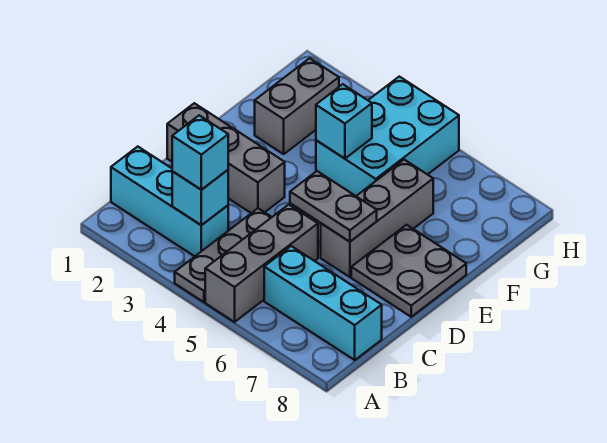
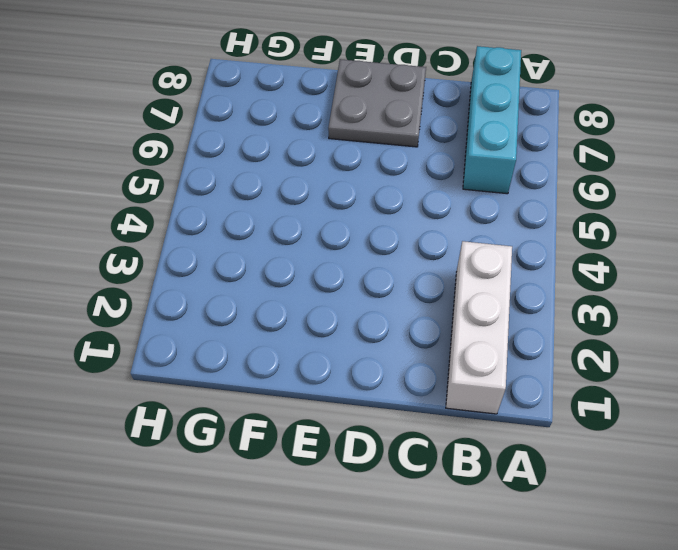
white 1x3 brick [446,241,512,414] -> cyan 1x3 brick [111,147,228,256]
none -> grey 1x3 plate [175,208,272,302]
none -> grey 1x3 brick [205,205,318,322]
none -> grey 1x3 brick [167,103,285,213]

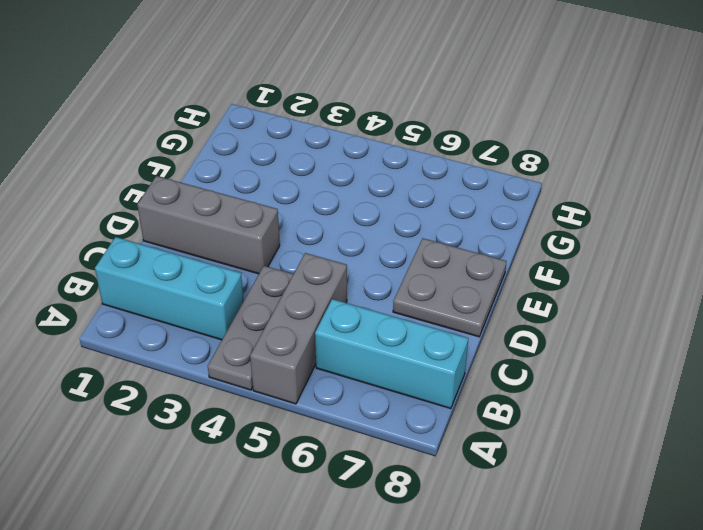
none -> grey 1x3 brick [321,160,433,277]
none -> grey 1x2 brick [255,58,339,154]
none -> cyan 2x3 brick [316,77,459,196]

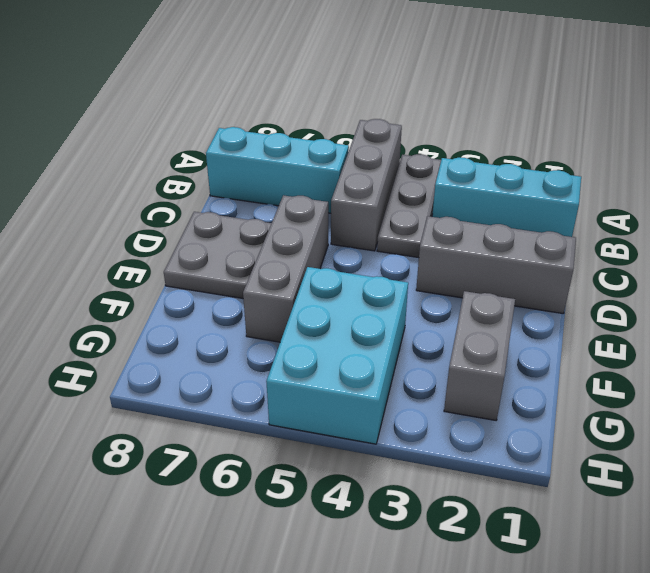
none -> cyan 1x1 brick [172,170,228,225]
none -> grey 1x2 plate [290,171,377,242]
none -> cyan 1x1 brick [316,84,372,159]

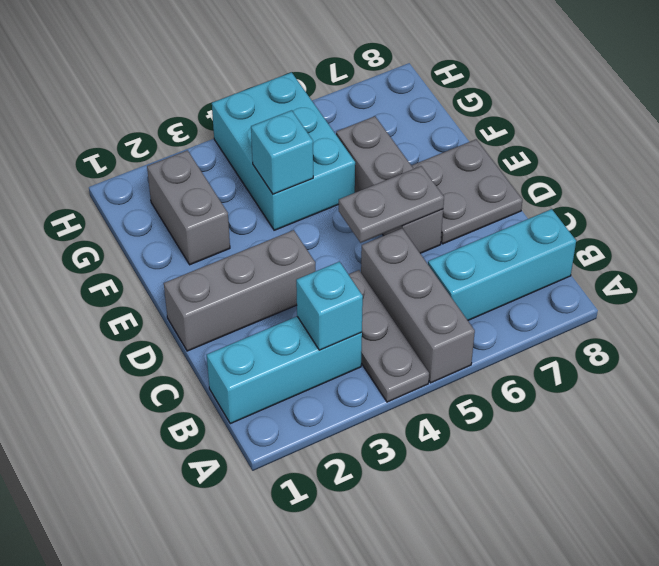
none -> cyan 1x1 brick [172,115,228,190]

